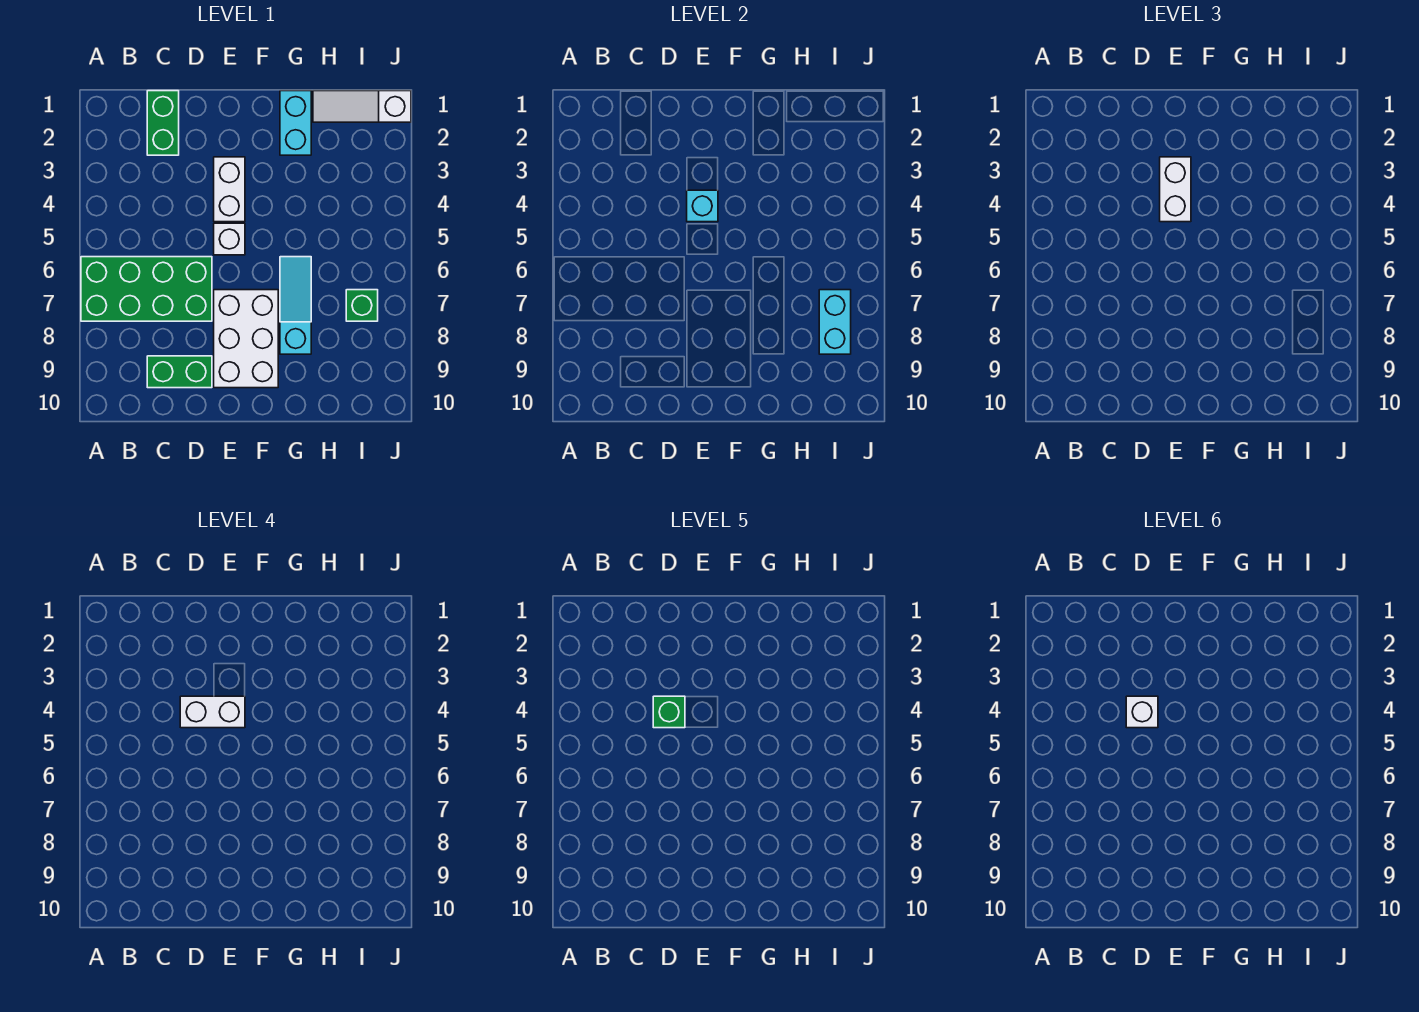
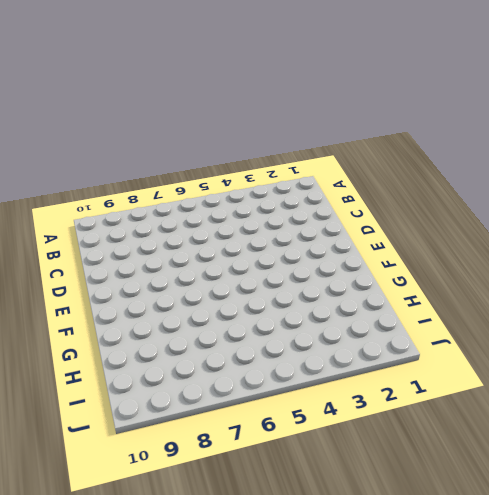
none -> green 2x4 brick [81,257,212,321]
none -> green 1x2 brick [147,91,179,155]
none -> green 1x2 brick [147,356,212,388]

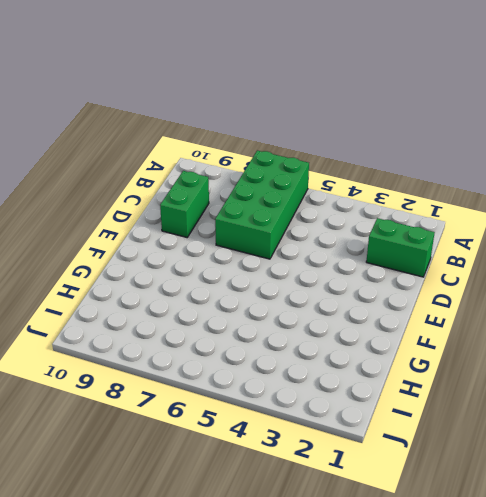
none -> white 1x2 brick [214,157,245,222]
none -> white 1x1 brick [214,223,245,255]
none -> white 2x3 brick [214,290,278,388]

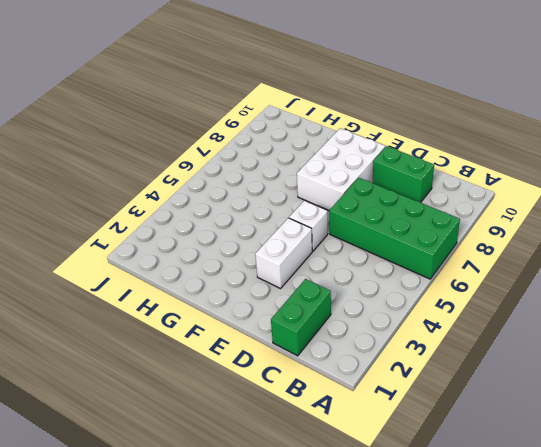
none -> cyan 1x2 brick [280,91,311,155]
none -> cyan 1x3 slope [280,257,311,354]
none -> white 1x3 slope [313,91,411,122]

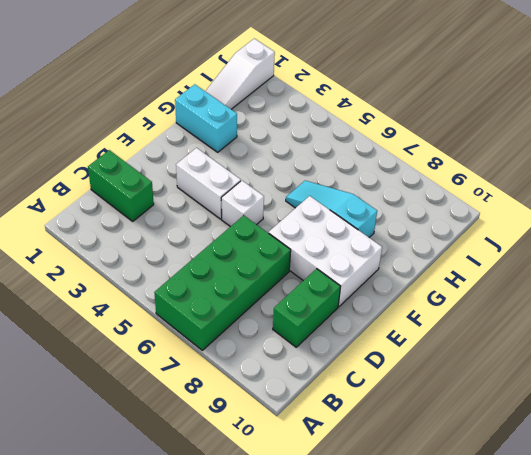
none -> green 1x1 brick [346,290,378,321]
none -> cyan 1x1 brick [687,190,718,222]
none -> cyan 1x2 brick [819,290,851,354]

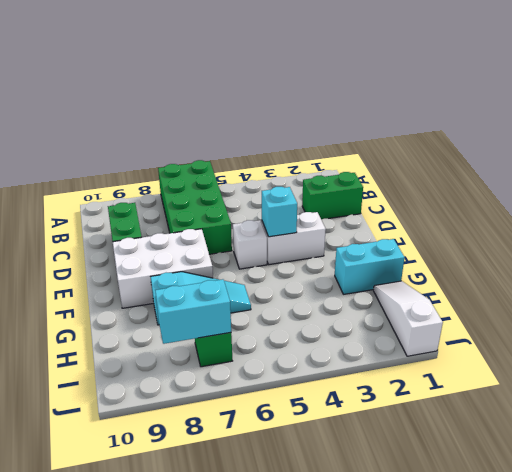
none -> white 1x2 brick [1160,157,1191,222]
none -> white 1x2 brick [180,696,245,728]
none -> green 1x1 brick [653,696,685,728]

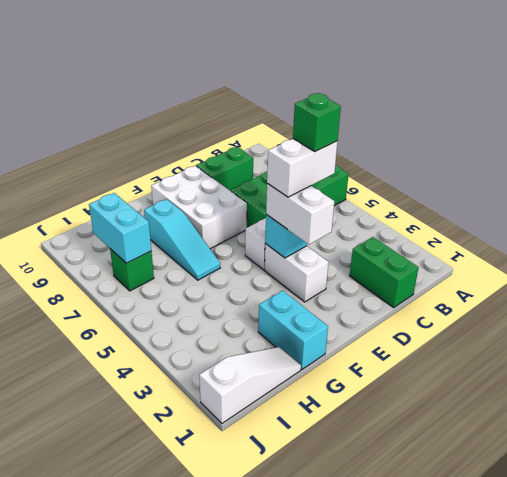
none -> white 1x1 brick [1126,696,1158,728]

